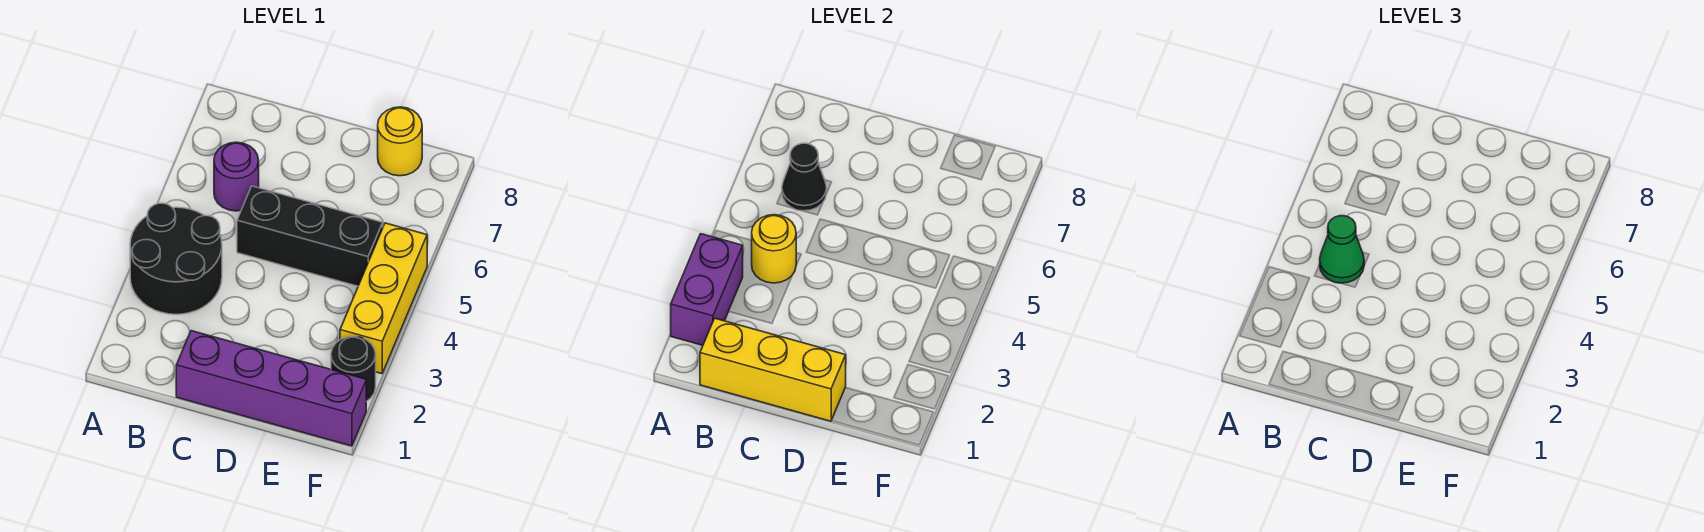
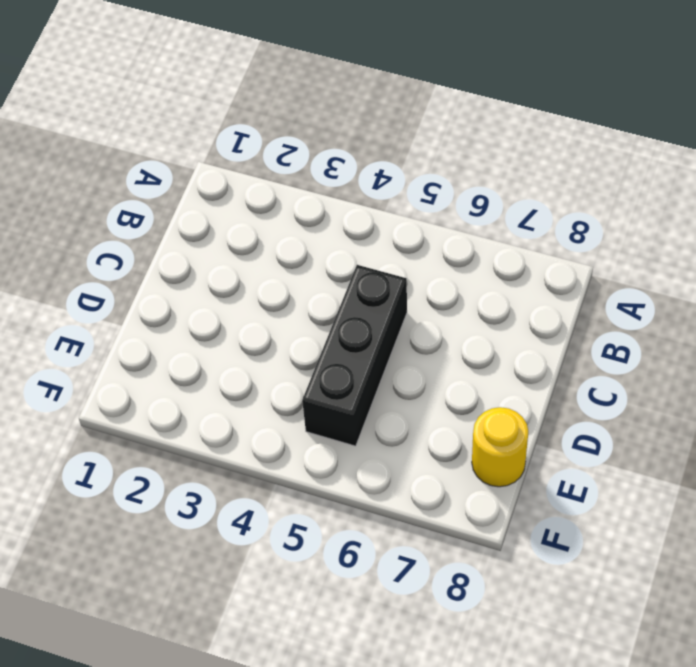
none -> black 2x2 round brick [130,203,222,314]
none -> purple 1x1 round brick [214,142,259,211]
none -> purple 1x4 brick [176,331,366,446]

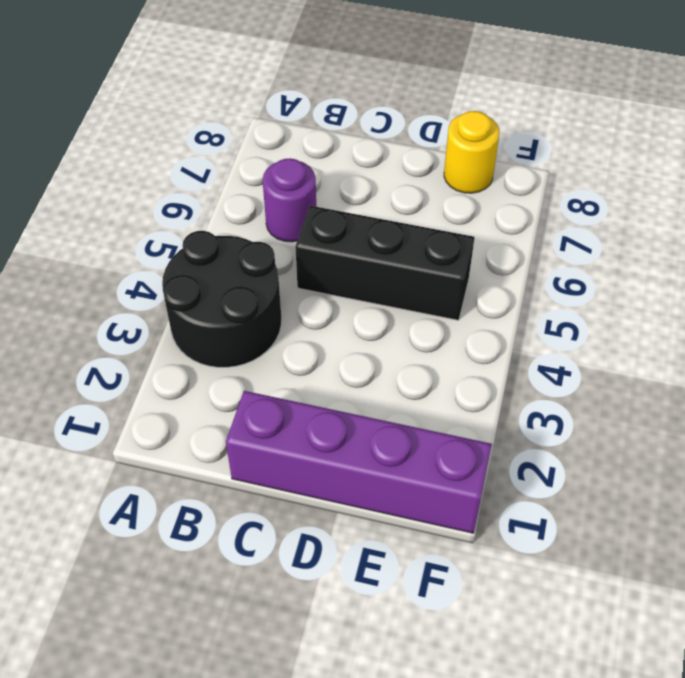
none -> black 1x1 round brick [331,336,376,402]
none -> yellow 1x3 brick [340,223,427,374]
none -> purple 1x2 brick [671,234,743,345]

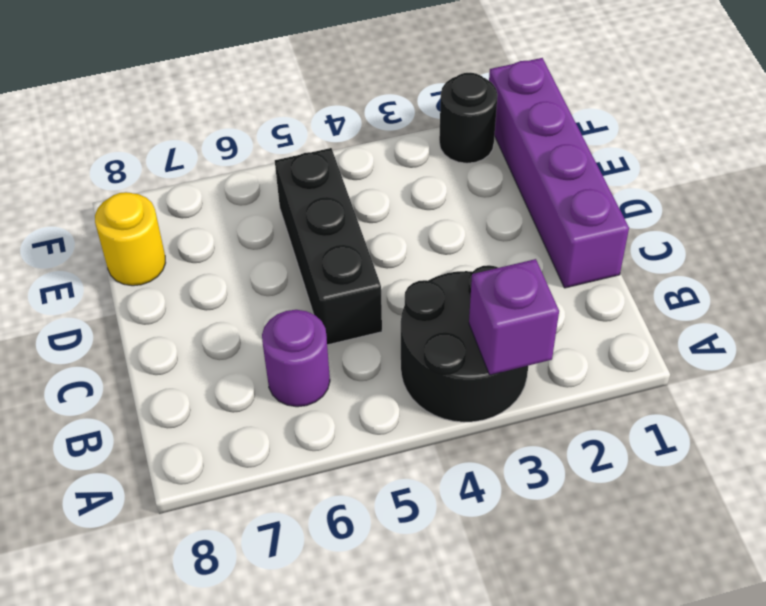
purple 1x1 brick [469,259,559,375] -> purple 1x2 brick [671,234,743,345]
none -> yellow 1x3 brick [340,223,427,374]
none -> yellow 1x3 brick [700,318,846,421]
none -> yellow 1x1 round brick [752,215,796,283]

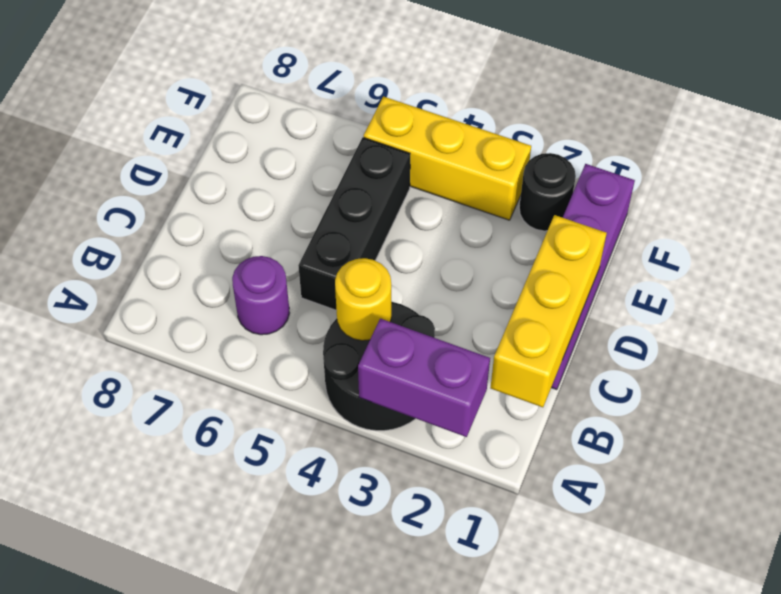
none -> yellow 1x1 round brick [378,107,422,176]
none -> black 1x1 cone [782,143,827,211]
none -> green 1x1 cone [1320,216,1364,283]

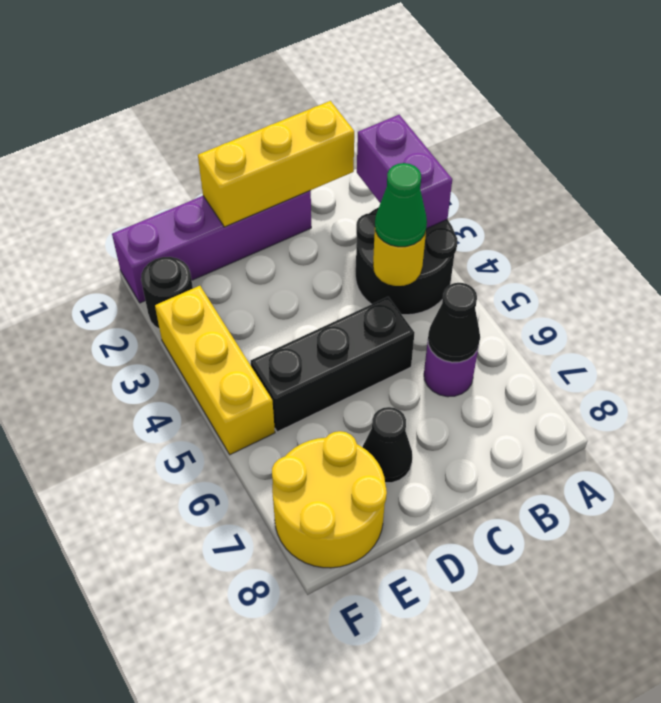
black 1x1 cone [363,407,412,483] -> none
yellow 2x2 round brick [272,431,387,568] -> yellow 1x1 round brick [378,107,422,176]

